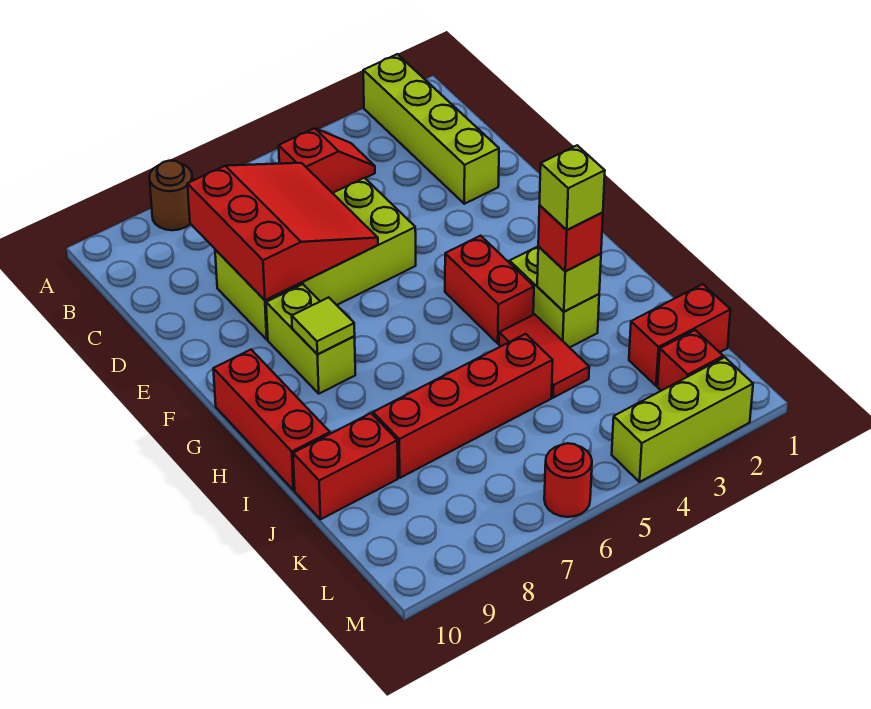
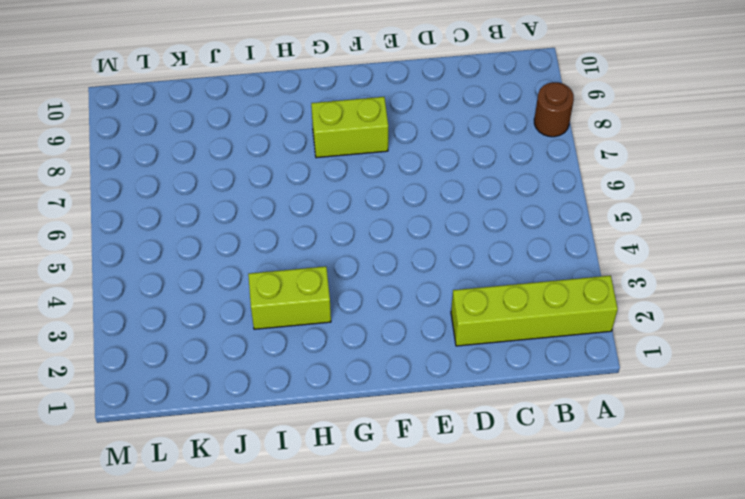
none -> red 1x2 slope [279,128,375,193]
none -> lime 2x4 brick [215,178,416,339]
none -> red 1x2 brick [445,236,534,343]

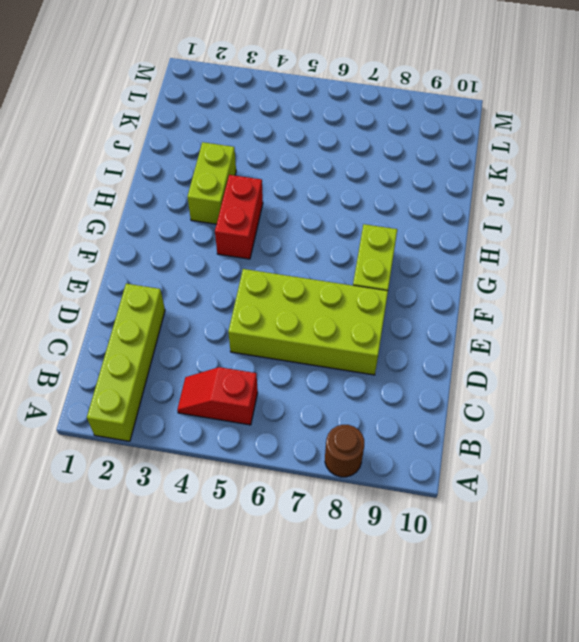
none -> red 1x3 brick [213,350,330,490]
none -> red 1x2 tile [499,314,589,398]
none -> red 1x4 brick [373,334,553,478]

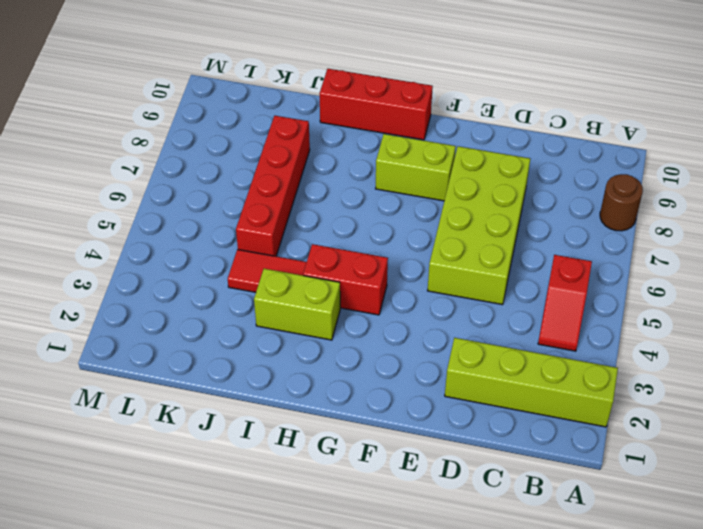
none -> red 1x2 brick [293,413,398,519]
none -> red 1x2 brick [629,284,730,386]
none -> red 1x1 brick [658,330,723,391]

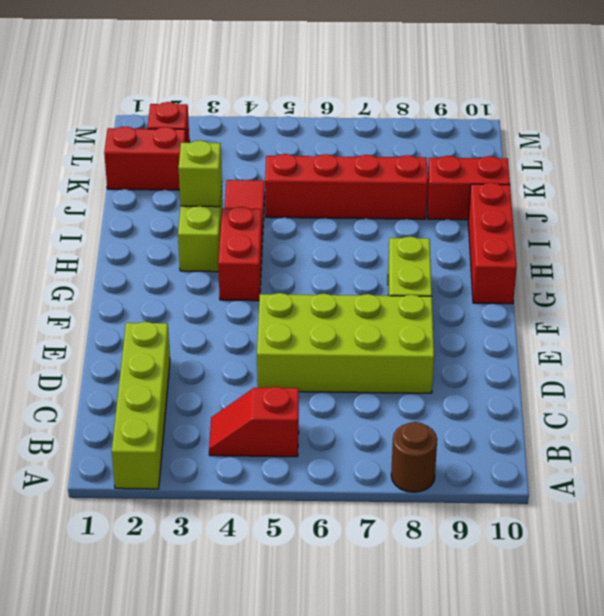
none -> lime 1x3 brick [612,357,753,482]
none -> red 1x1 round brick [544,443,592,517]
none -> red 3x3 slope [187,163,378,300]

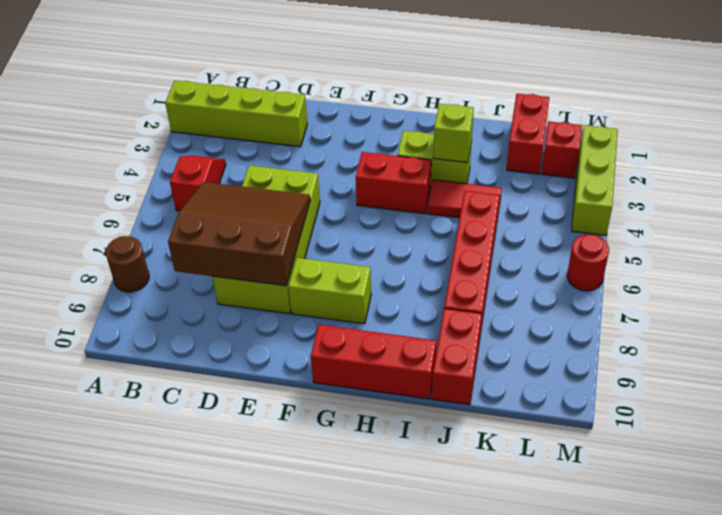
brown 3x3 slope [168,182,310,286] -> red 3x3 slope [187,163,378,300]
none -> lime 1x1 tile [292,297,355,354]
none -> red 1x1 brick [538,206,603,271]
none -> lime 1x1 brick [540,145,605,230]

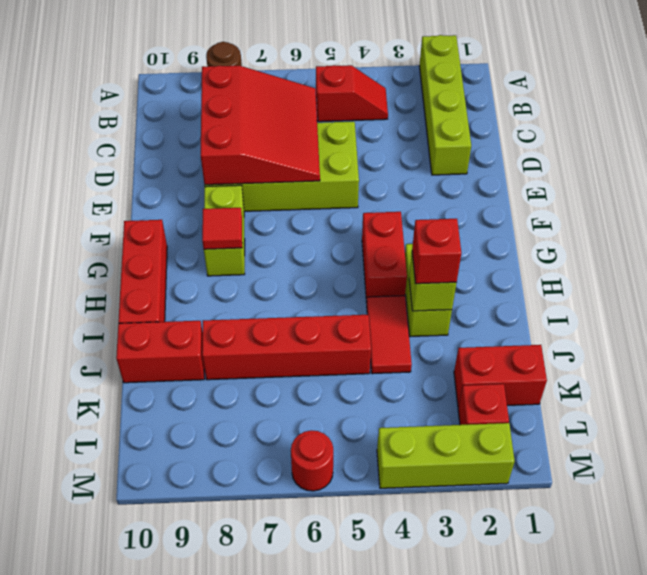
red 1x1 tile [202,208,242,249] -> lime 1x1 tile [292,297,355,354]
none -> lime 1x1 brick [540,145,605,230]

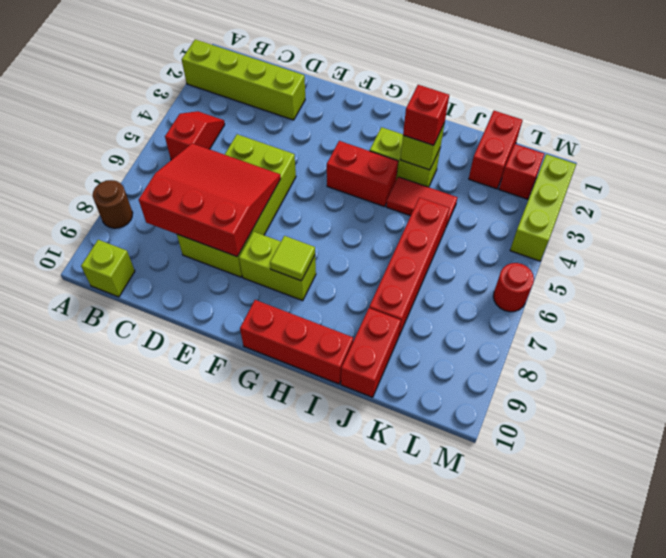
lime 1x1 brick [81,240,135,297] -> lime 1x1 brick moved to [540,145,605,230]

